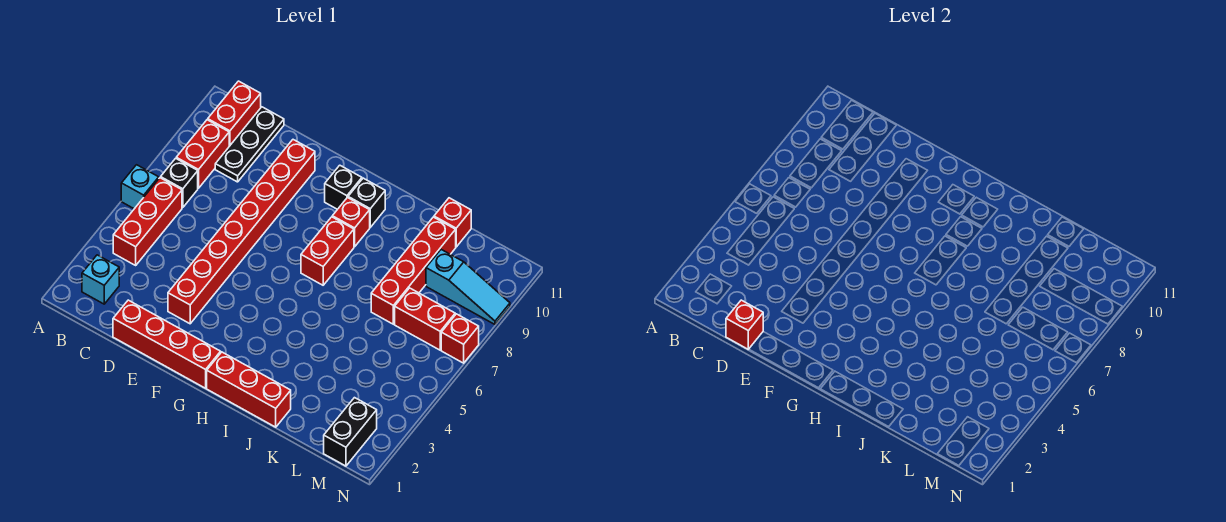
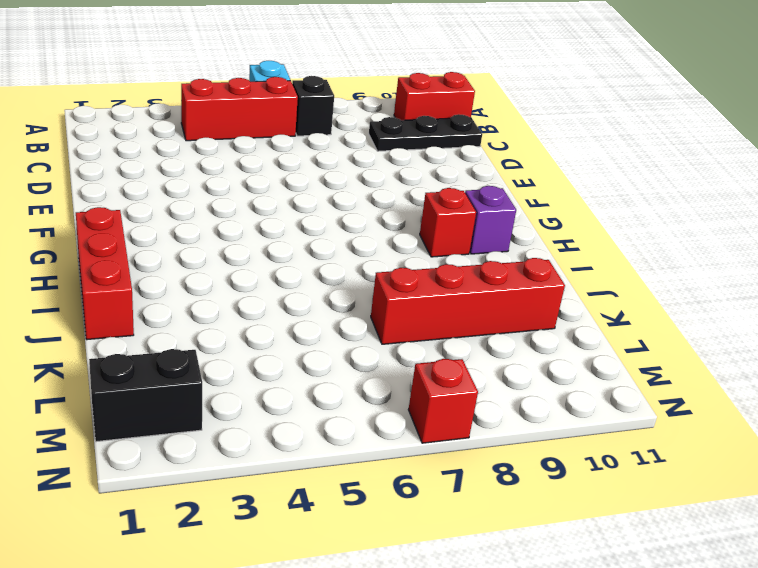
purple 1x1 brick [465,186,516,254] -> black 1x1 brick [348,178,385,227]
none -> cyan 1x1 brick [82,255,119,304]
none -> red 1x2 brick [176,120,229,188]
none -> red 1x4 brick [113,300,221,388]

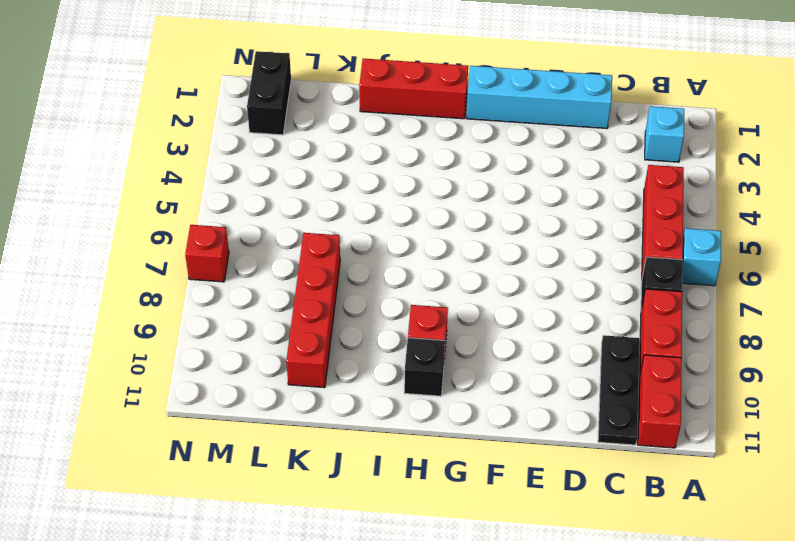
cyan 1x4 brick [467,66,612,129] -> red 1x4 brick [113,300,221,388]
none -> red 1x8 brick [168,140,315,324]
none -> black 1x1 brick [325,165,362,209]
none -> red 1x2 brick [301,217,354,285]

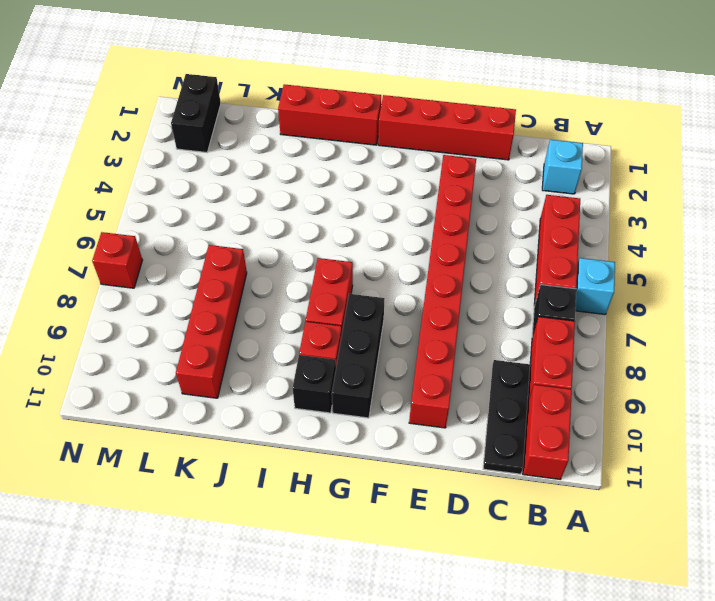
black 1x3 brick [332,294,385,418] -> black 1x1 brick [325,165,362,209]
none -> red 1x1 brick [434,198,471,247]
none -> red 1x2 brick [395,288,455,350]
none -> cyan 1x3 slope [426,250,510,324]

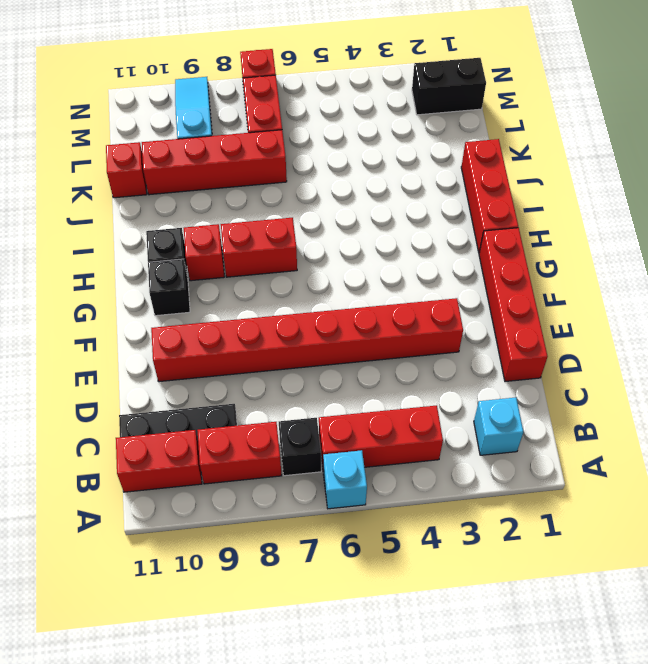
none -> red 1x1 brick [726,300,763,349]

